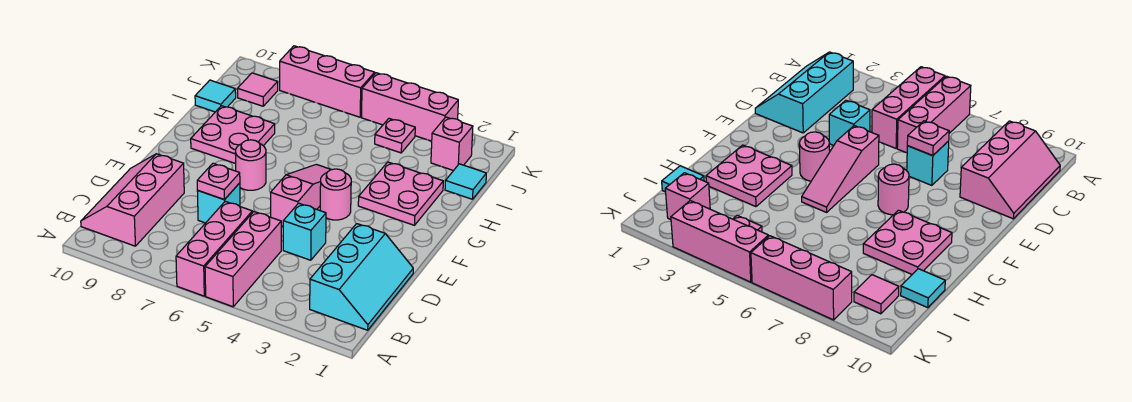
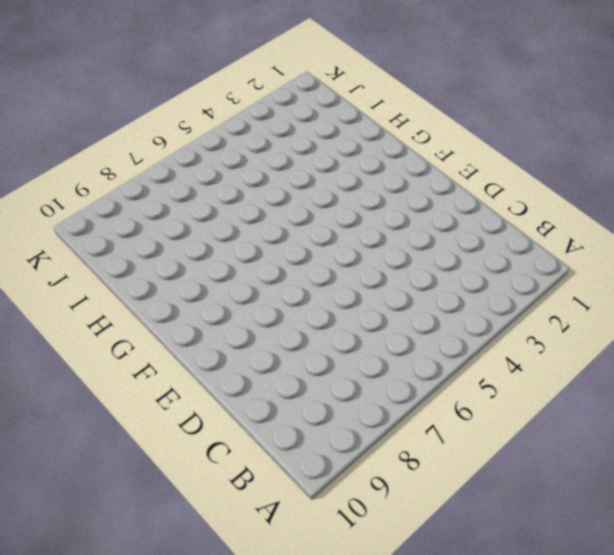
none -> pink 1x3 brick [205,212,281,307]
none -> pink 1x3 brick [176,201,252,296]
none -> cyan 2x3 slope [310,224,413,330]

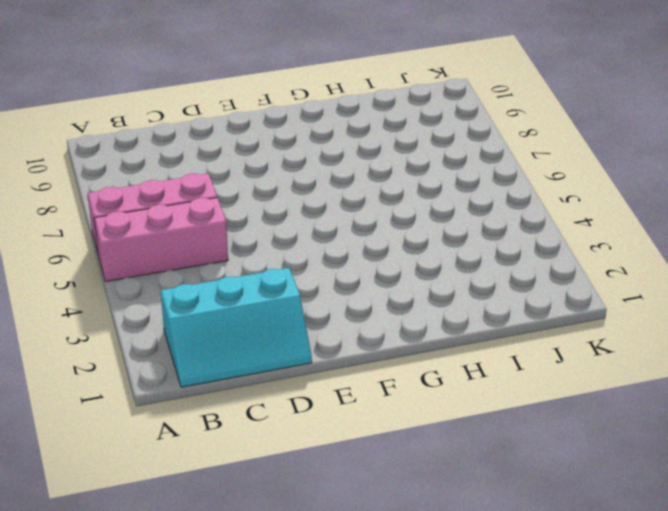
none -> pink 2x3 slope [81,154,184,246]
none -> cyan 1x1 brick [283,203,326,260]
none -> cyan 1x1 brick [197,183,240,223]

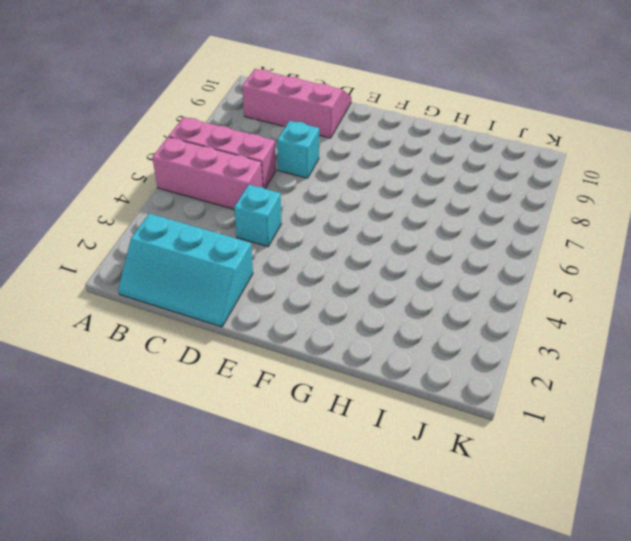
none -> pink 1x3 slope [271,164,331,226]
none -> pink 1x1 round brick [320,169,351,220]
none -> pink 1x1 round brick [235,140,266,190]

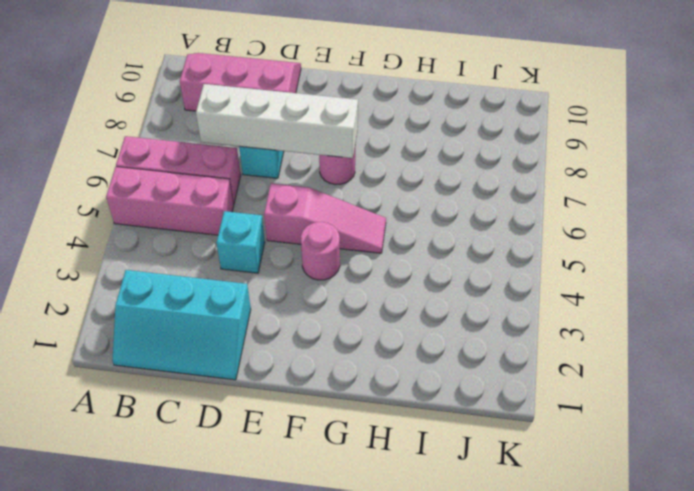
white 1x4 brick [196,84,358,158] -> pink 1x1 plate [197,163,240,200]
none -> pink 2x2 plate [358,162,443,225]
none -> pink 2x2 plate [191,106,275,164]
none -> cyan 1x1 tile [445,164,486,199]

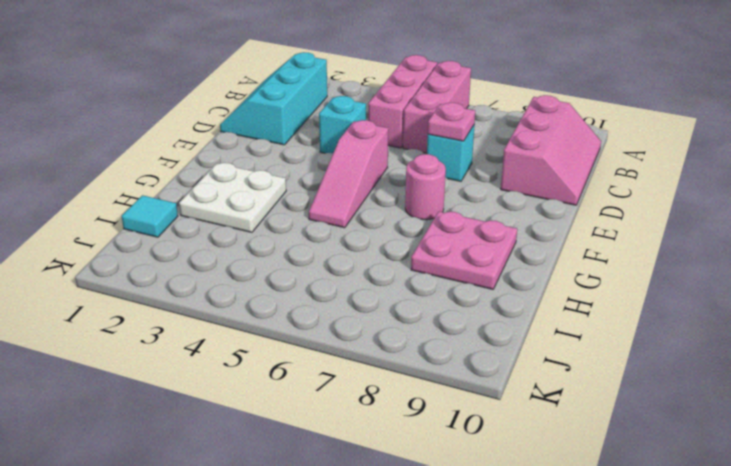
white 2x2 plate [179,163,286,232] -> pink 2x2 plate [358,162,443,225]
none -> pink 1x1 round brick [320,169,351,220]
none -> cyan 1x1 tile [195,80,236,112]
none -> pink 1x1 brick [431,117,473,171]

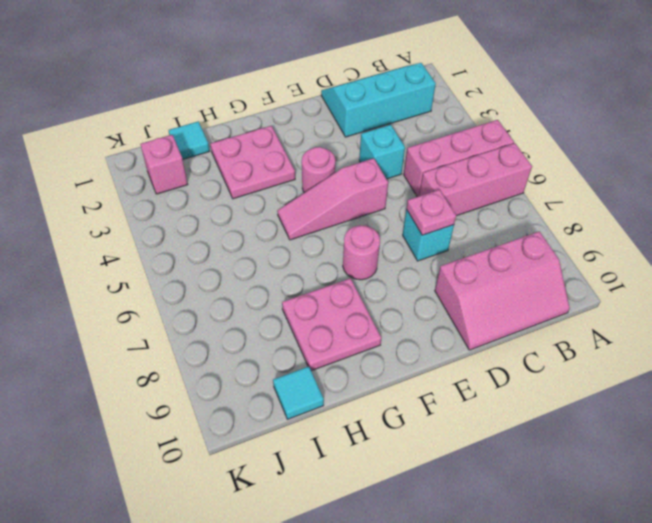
none -> pink 1x1 plate [375,119,415,153]
none -> pink 1x1 tile [237,73,278,106]
none -> pink 1x3 brick [361,73,458,141]

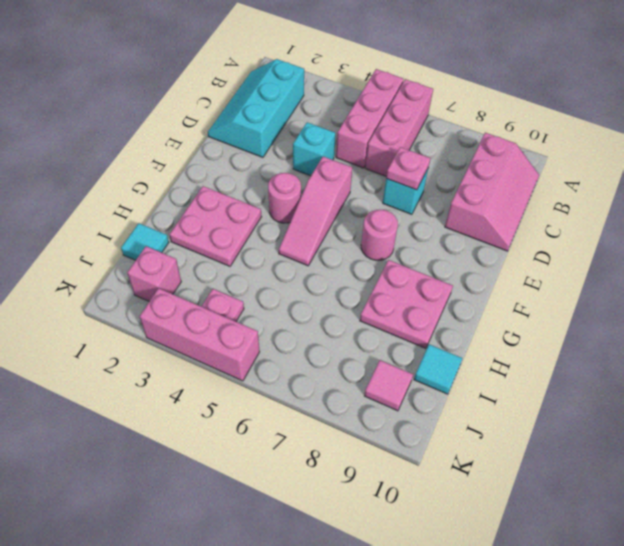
none -> pink 1x3 brick [280,46,375,117]

